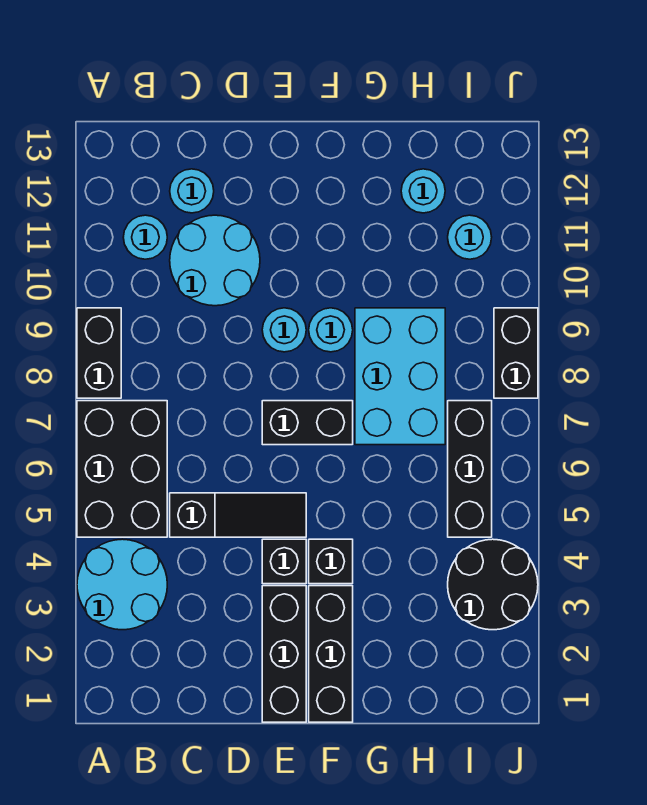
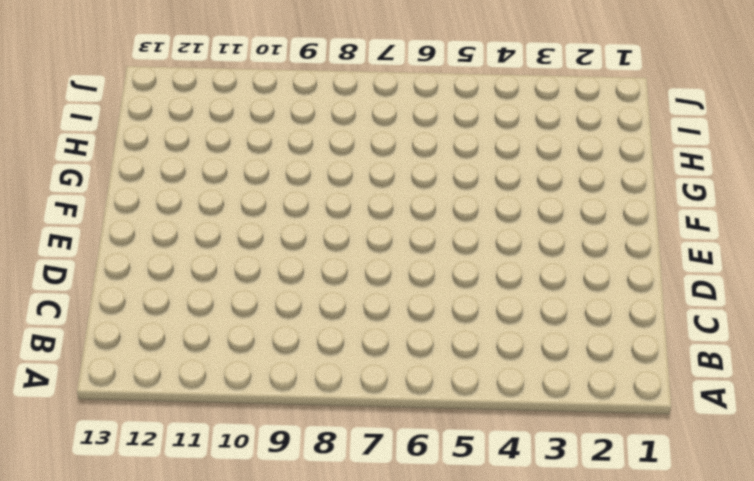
none -> cyan 2x2 round brick [77,539,167,630]
none -> black 2x3 brick [77,401,167,537]
none -> black 1x2 brick [77,308,121,398]

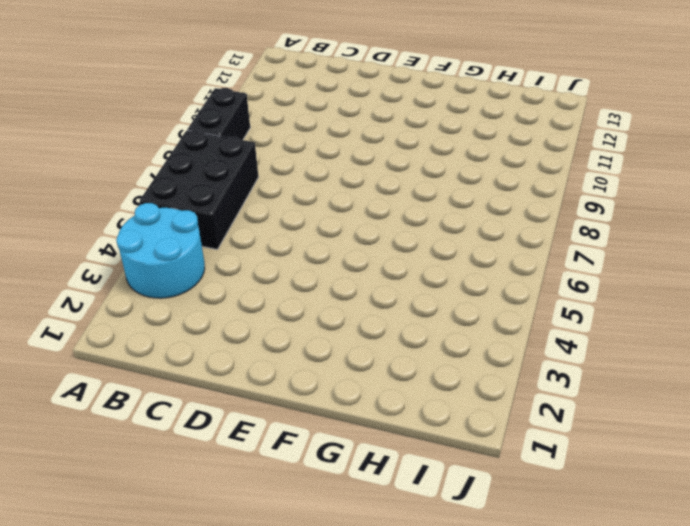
none -> cyan 1x1 round brick [123,215,167,259]
none -> black 1x3 slope [170,493,306,537]
none -> cyan 2x2 round brick [170,215,260,306]

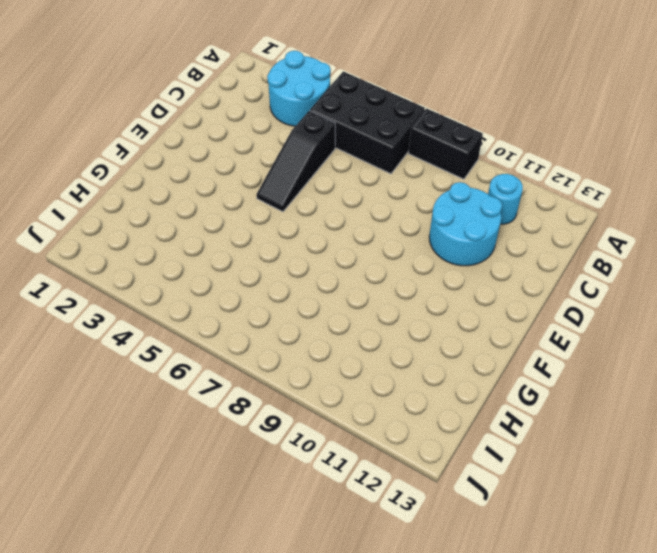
none -> cyan 1x1 round brick [170,169,214,213]
none -> black 1x3 brick [262,586,306,722]
none -> black 1x1 brick [262,539,306,584]

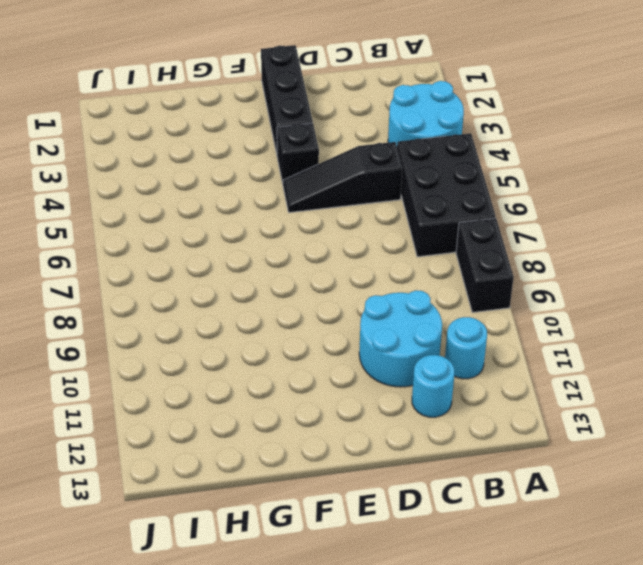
none -> black 1x2 brick [262,401,353,445]
none -> cyan 1x1 round brick [262,308,306,352]
none -> black 1x3 brick [309,586,353,722]

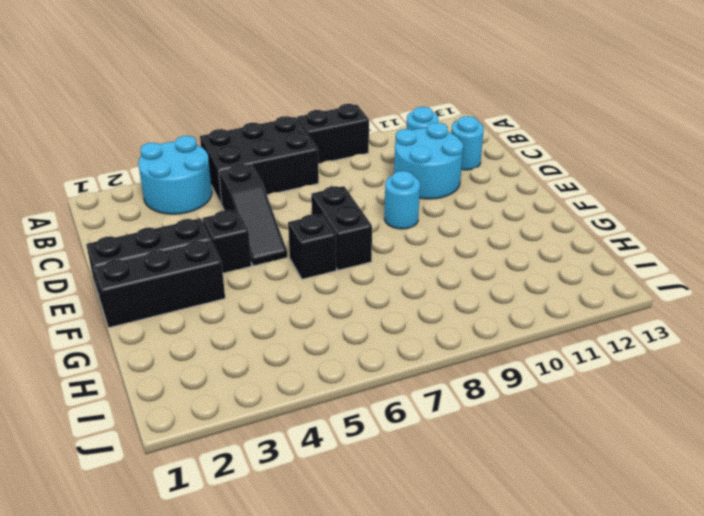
black 1x1 brick [288,214,336,279] -> black 1x1 brick moved to [309,539,353,584]
none -> cyan 1x1 round brick [309,308,353,352]
none -> cyan 2x3 brick [355,308,445,445]
none -> cyan 1x1 round brick [401,169,445,213]

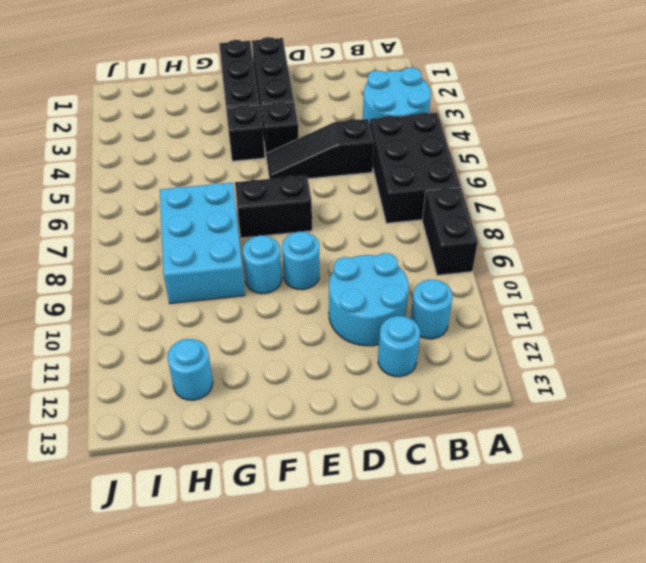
none -> black 2x2 round brick [448,539,538,630]
none -> black 1x3 brick [448,401,492,537]
none -> cyan 1x1 round brick [448,215,492,259]

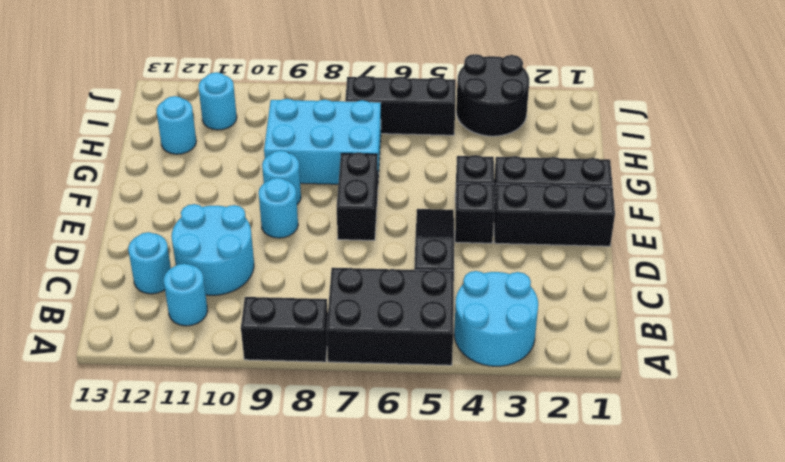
none -> black 1x2 brick [494,308,538,398]

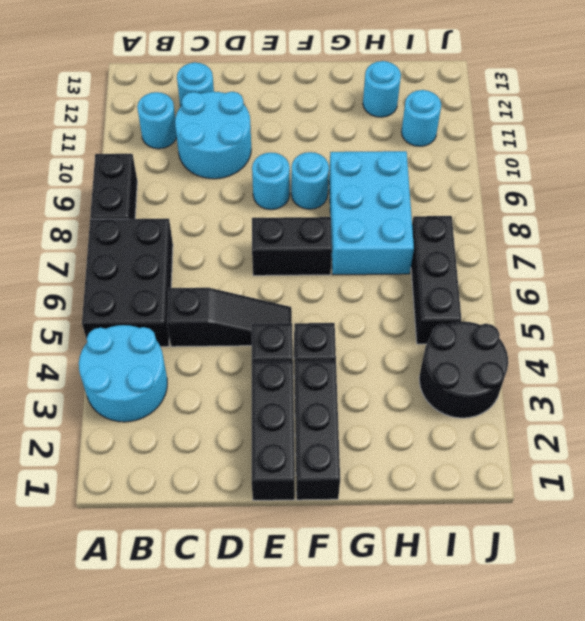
none -> black 1x2 brick [494,308,538,398]

